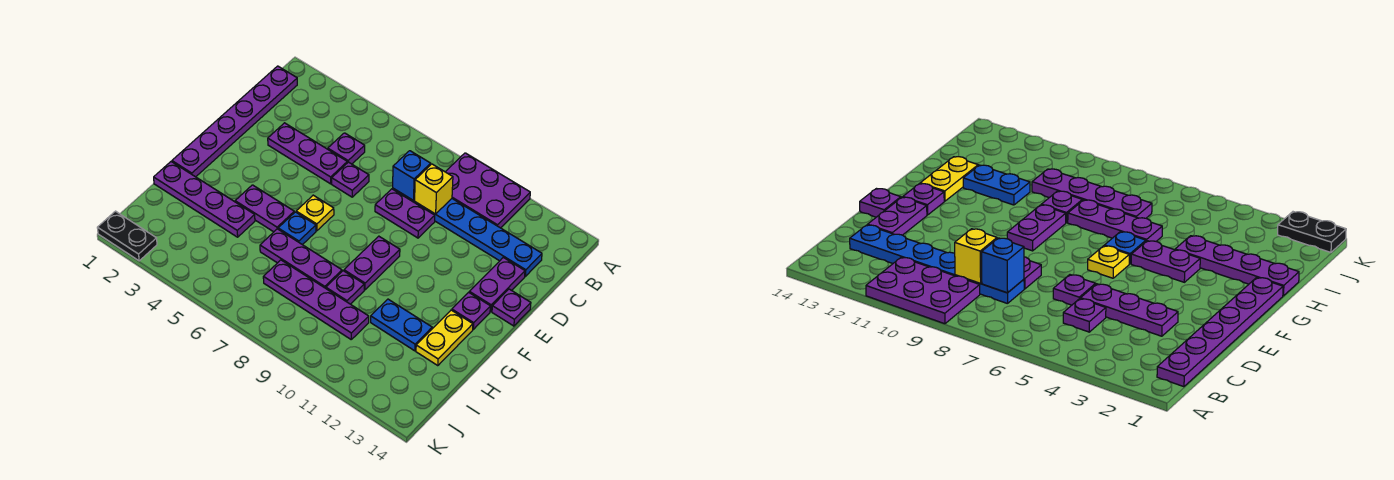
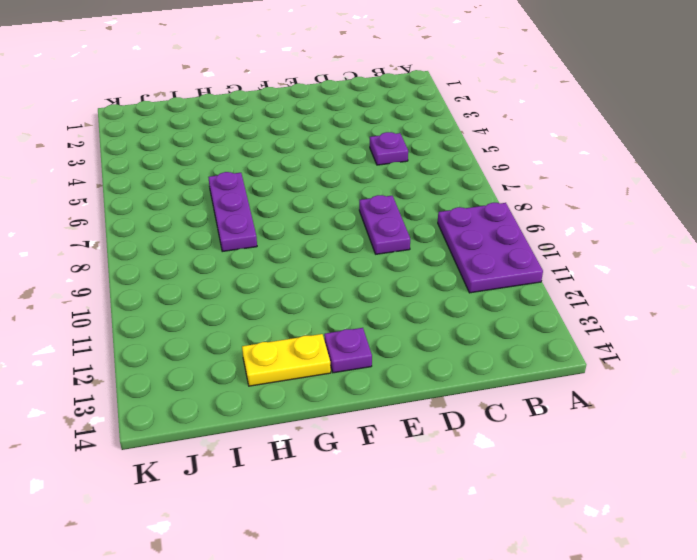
none -> purple 1x6 plate [172,66,297,177]
none -> blue 1x6 plate [393,188,542,276]
none -> purple 1x3 plate [268,123,347,184]

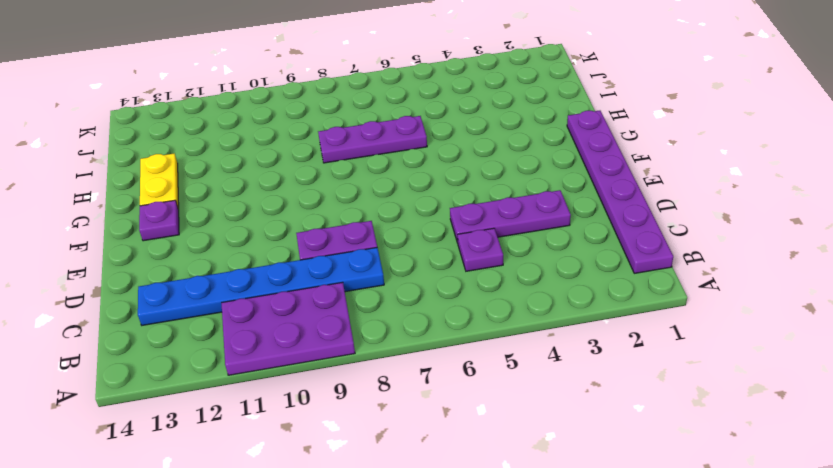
none -> purple 1x1 plate [332,162,369,197]
none -> purple 1x2 plate [469,257,525,312]
none -> purple 1x1 plate [492,289,531,326]

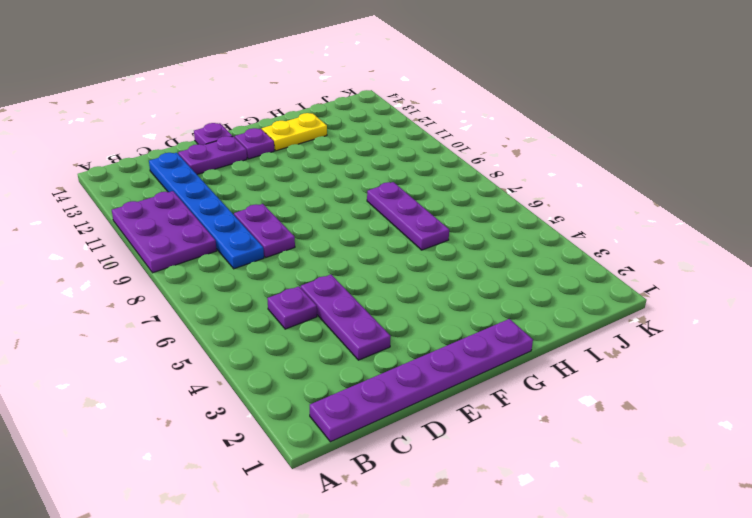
none -> purple 1x1 plate [332,162,369,197]
none -> yellow 1x1 plate [296,195,334,231]
none -> purple 1x2 plate [344,236,400,290]

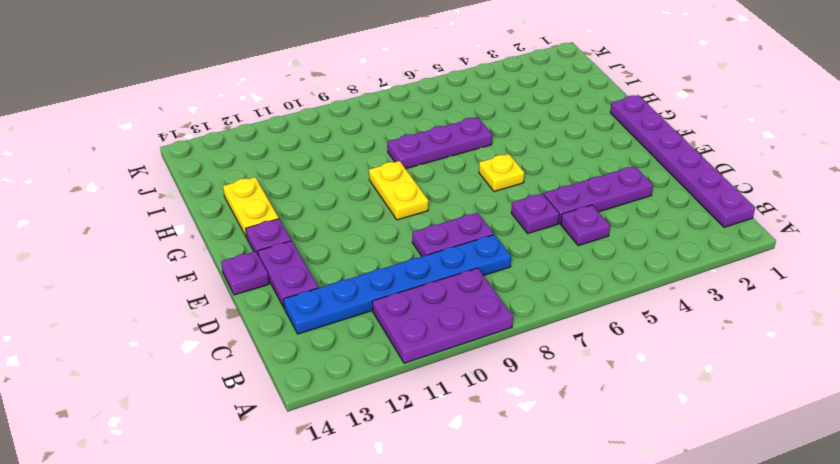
yellow 1x2 plate [369,161,428,220] -> purple 1x2 plate [344,236,400,290]
none -> purple 1x2 plate [235,185,294,232]
none -> blue 1x1 plate [278,212,316,245]
none -> purple 1x4 plate [154,162,255,237]

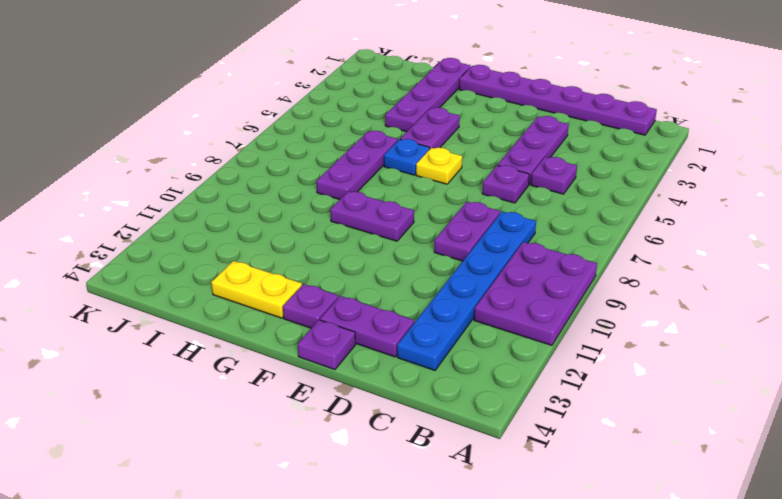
none -> purple 1x1 plate [326,271,364,304]
none -> blue 1x2 plate [371,299,432,351]
none -> purple 1x4 plate [263,260,369,339]

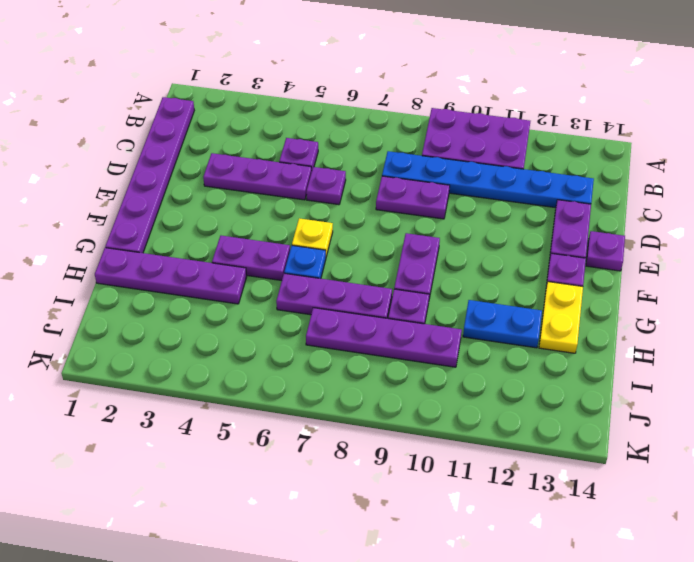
none -> black 1x2 plate [97,211,157,261]
none -> blue 1x1 brick [393,151,431,201]
none -> yellow 1x1 brick [415,164,453,214]

